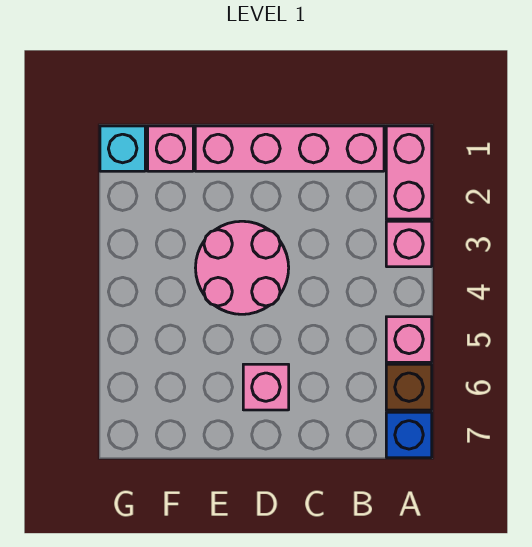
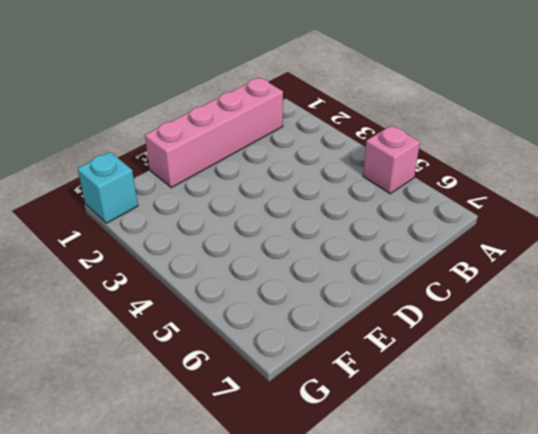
none -> pink 1x2 brick [386,126,432,219]
none -> pink 1x1 brick [386,221,432,267]

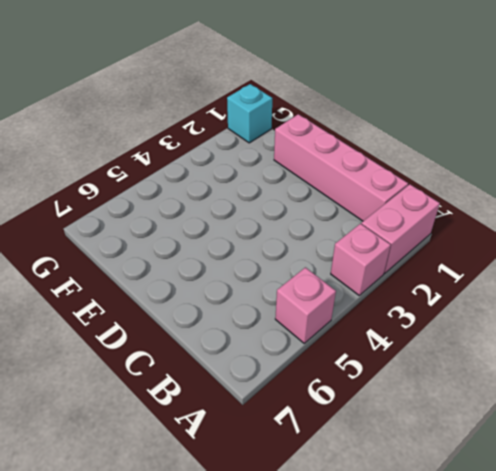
none -> brown 1x1 brick [386,364,432,410]
none -> blue 1x1 brick [386,412,432,458]

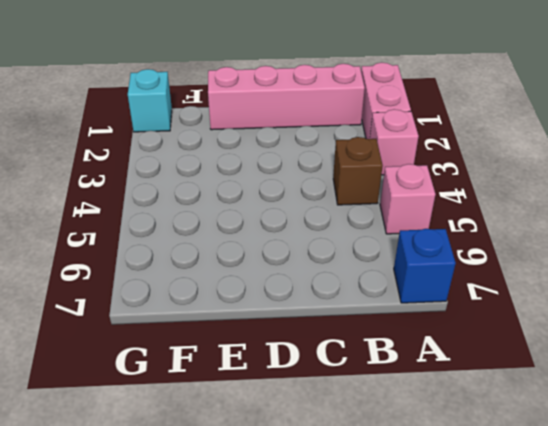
brown 1x1 brick [333,137,383,205] -> brown 1x1 brick moved to [386,364,432,410]
none -> pink 2x2 round brick [196,221,289,314]
none -> pink 1x1 brick [243,364,289,410]

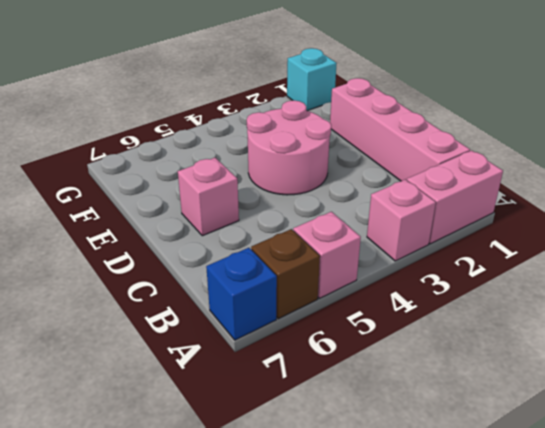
none -> pink 1x1 brick [148,126,193,171]

